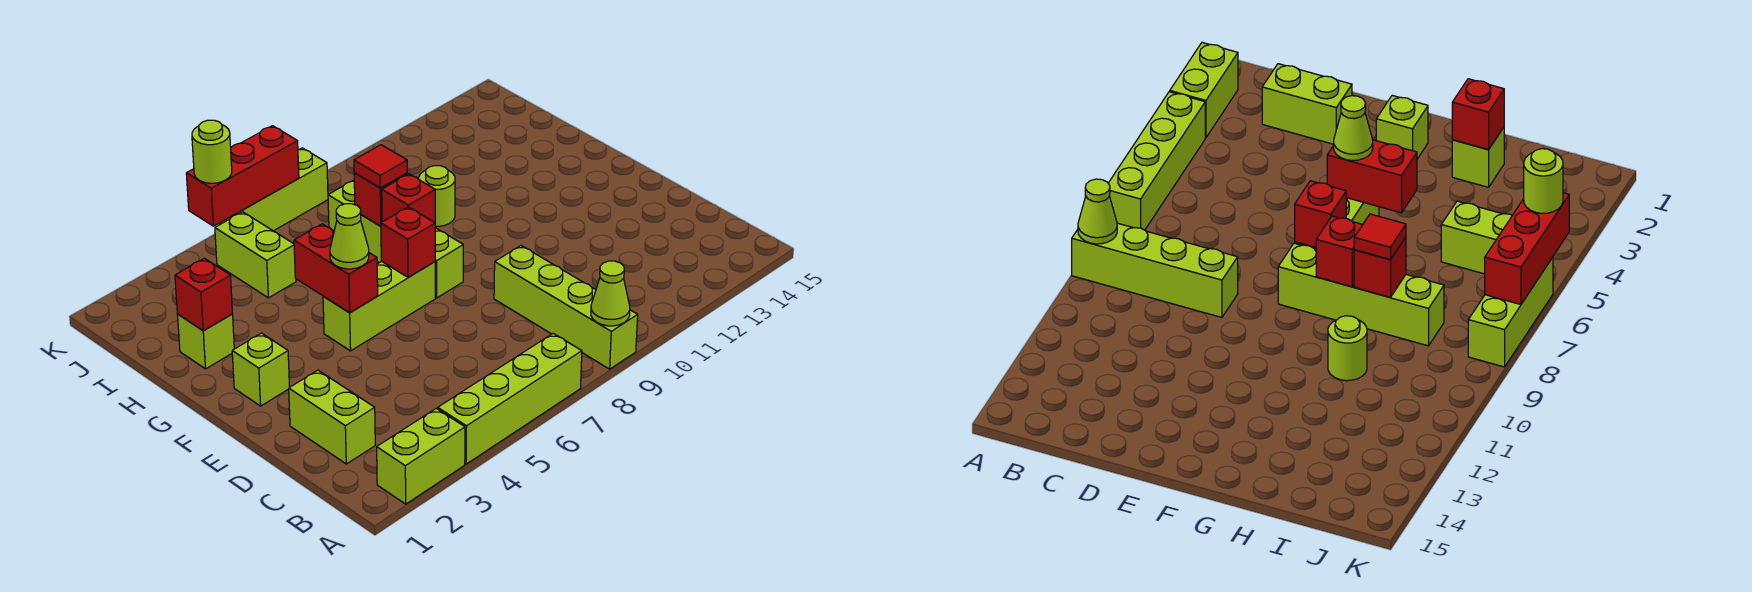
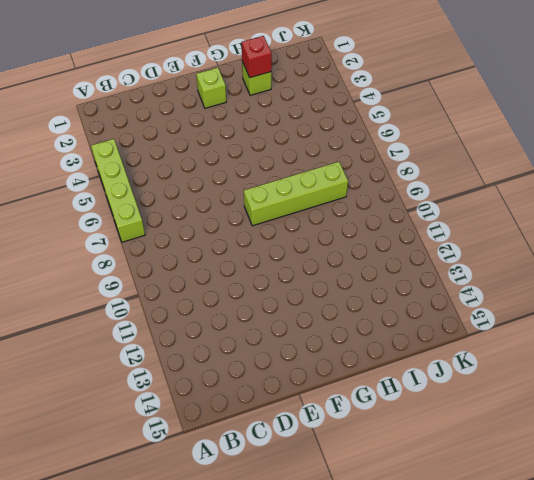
none -> lime 1x2 brick [377,408,465,504]
none -> lime 1x4 brick [494,246,638,369]
none -> lime 1x2 brick [289,370,375,464]

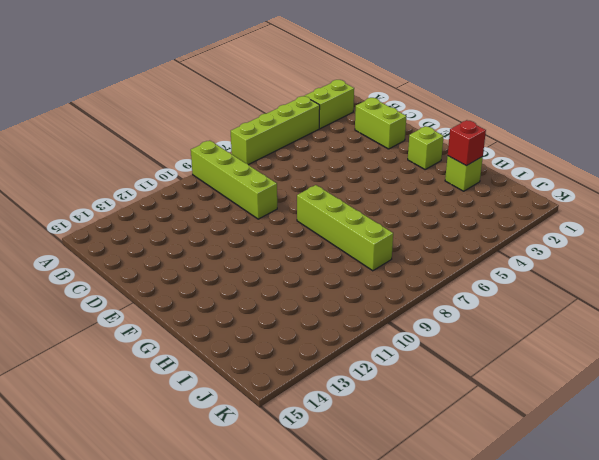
none -> lime 1x3 brick [323,261,435,351]
none -> lime 1x1 round brick [419,166,455,226]
none -> lime 1x2 brick [215,212,296,298]

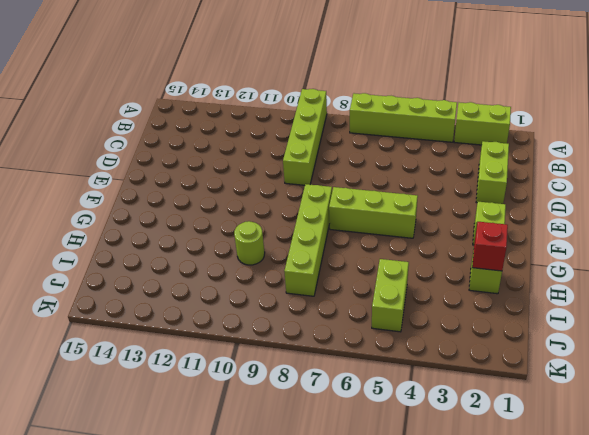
none -> lime 1x3 brick [220,148,328,231]
none -> lime 1x1 cone [591,261,630,326]
none -> red 1x2 brick [294,224,378,313]

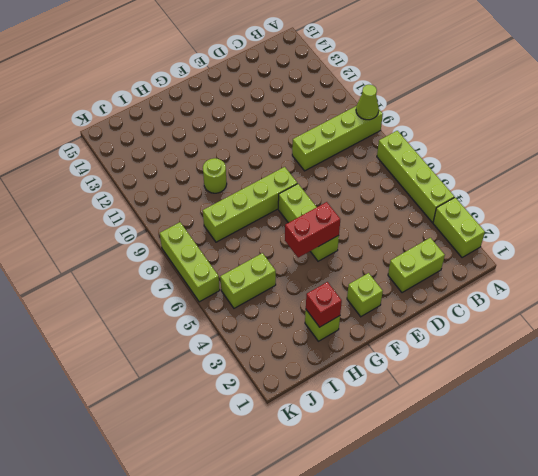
none -> red 1x1 brick [381,207,435,277]
none -> red 1x1 brick [382,174,435,223]
none -> red 1x1 brick [354,173,407,226]

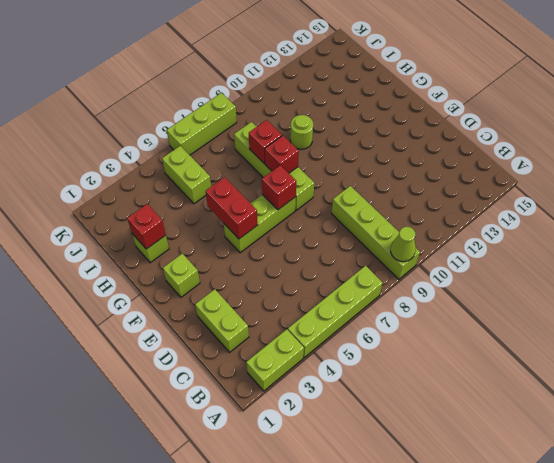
none -> red 1x3 brick [186,126,299,226]
none -> lime 1x1 cone [330,204,369,269]
none -> red 1x1 tile [354,145,407,188]

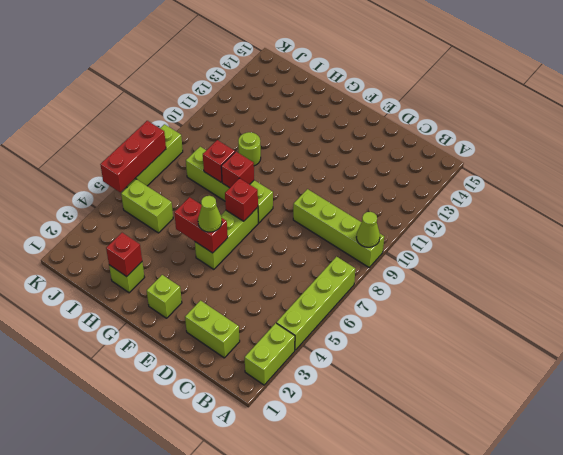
none -> red 1x1 tile [354,145,407,188]
none -> lime 1x1 round brick [192,120,232,183]

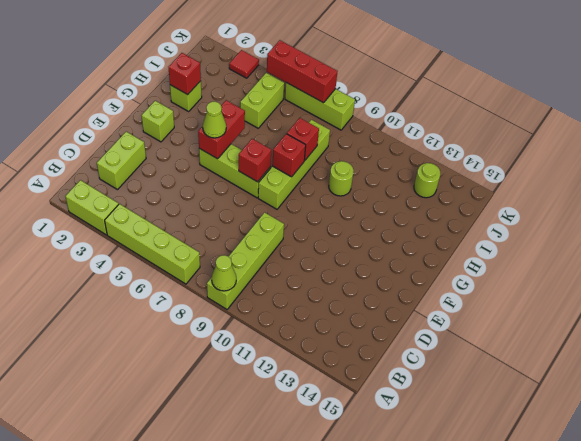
lime 1x1 round brick [414,163,440,198] -> lime 1x1 round brick moved to [192,120,232,183]
red 1x1 tile [229,50,259,78] -> red 1x1 tile moved to [354,145,407,188]

